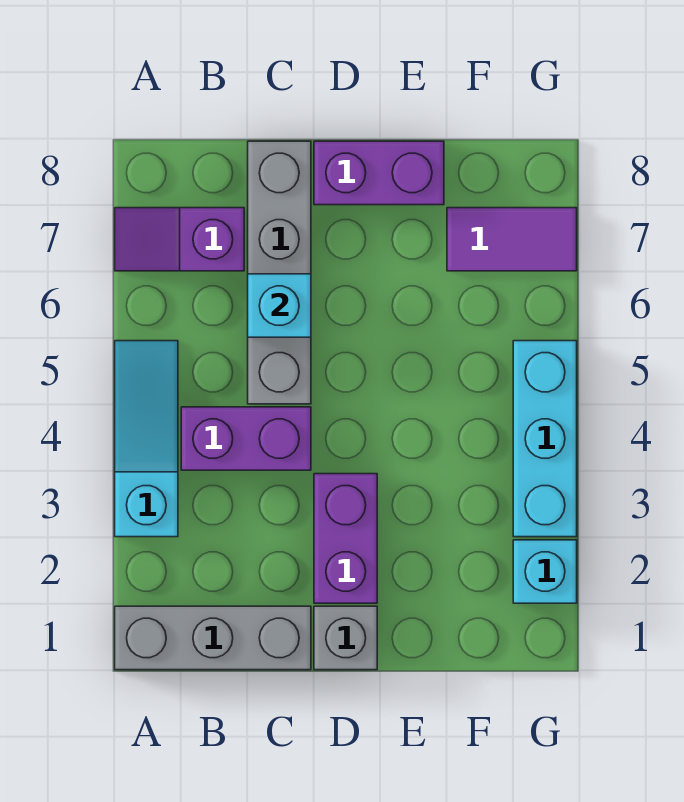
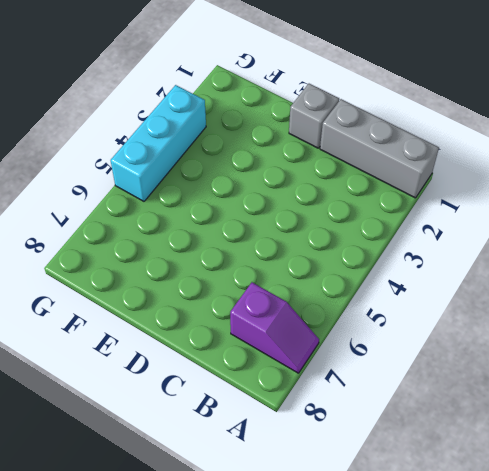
none -> cyan 1x3 slope [115,341,178,537]
none -> purple 1x2 brick [181,407,311,470]
none -> grey 1x4 brick [248,141,311,404]

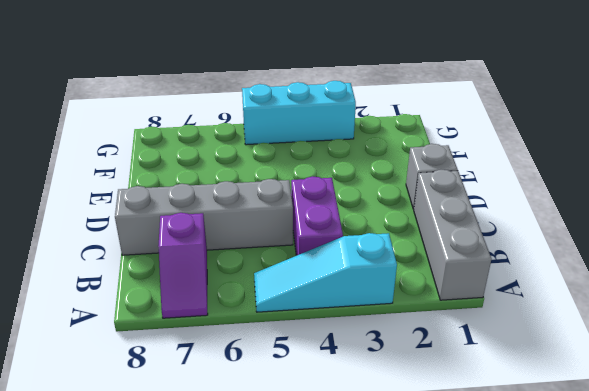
none -> purple 1x2 brick [314,474,377,603]
none -> purple 1x2 brick [314,141,444,205]
none -> purple 1x2 tile [447,208,577,271]

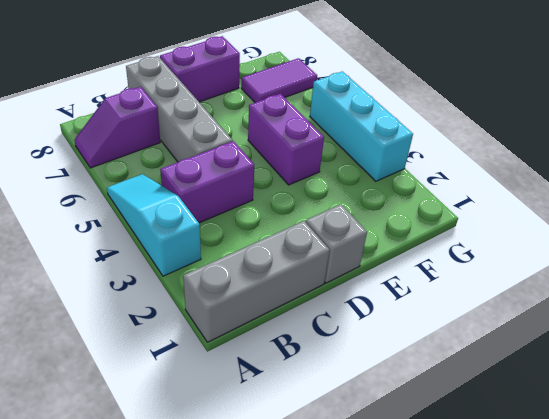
purple 1x2 brick [248,94,324,185] -> purple 1x2 brick moved to [314,474,377,603]
none -> cyan 1x1 brick [513,540,577,603]
none -> cyan 1x1 brick [248,274,311,337]

